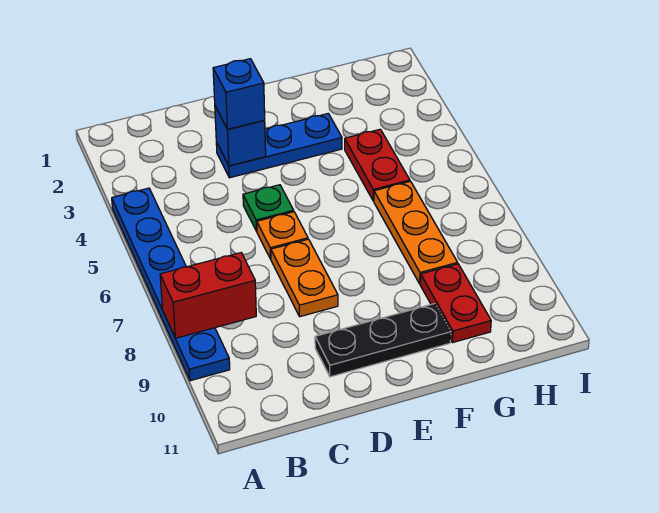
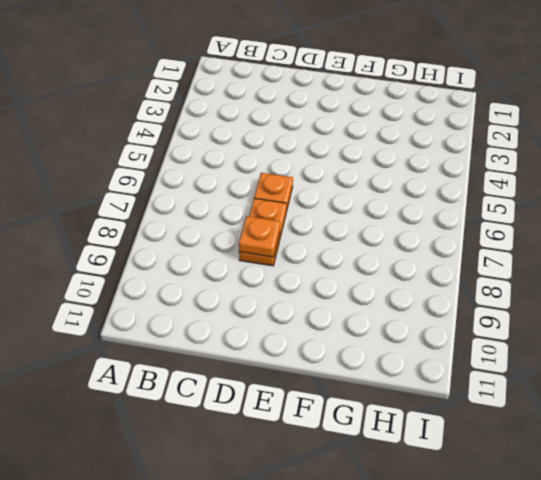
orange 1x1 plate [239,216,280,257] -> none
none -> blue 1x6 plate [112,188,230,381]
none -> blue 1x3 plate [216,114,342,178]
none -> green 1x1 plate [243,185,294,231]

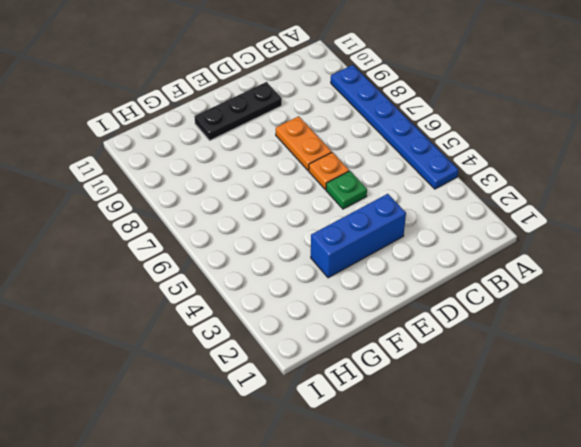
blue 1x3 brick [311,194,406,278] -> blue 1x3 plate [216,114,342,178]
none -> red 1x2 plate [345,129,410,201]
none -> orange 1x3 plate [374,181,458,284]
none -> red 1x2 plate [420,264,491,343]

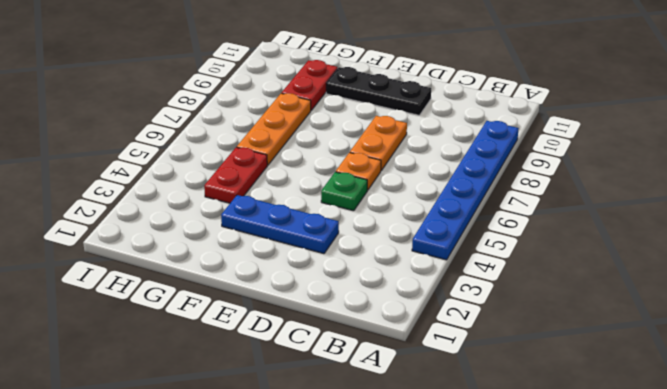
none -> red 1x2 brick [160,253,256,338]
none -> blue 1x1 brick [215,107,266,166]
none -> blue 1x1 brick [213,59,265,129]

